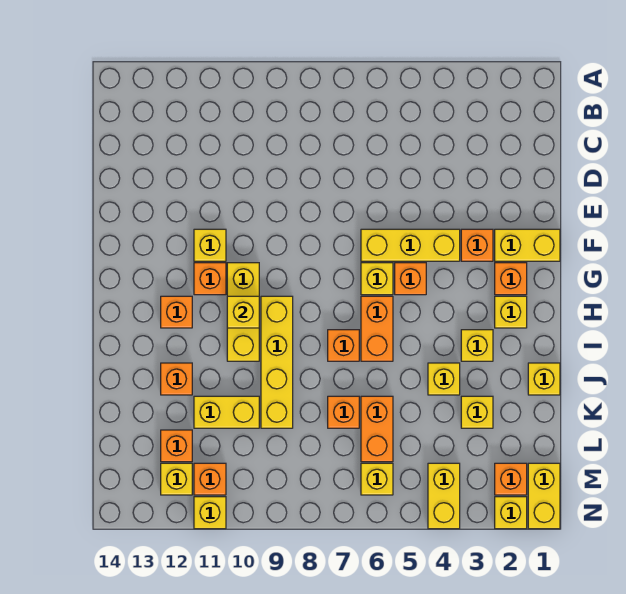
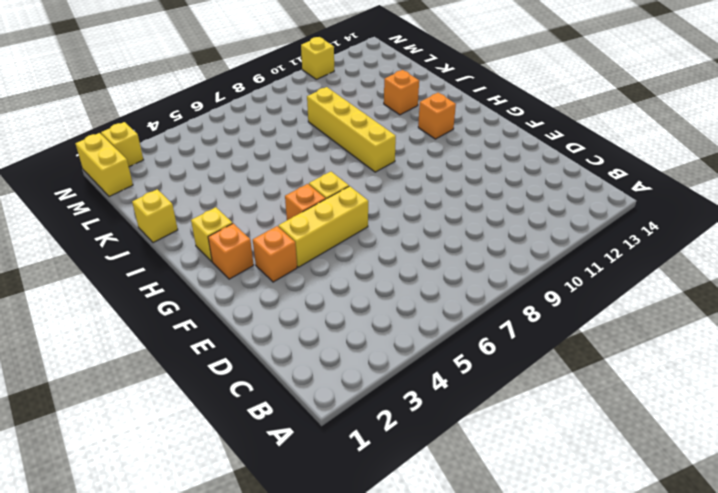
none -> yellow 1x2 brick [495,229,560,261]
none -> yellow 1x1 brick [194,229,226,261]
none -> yellow 1x3 brick [227,263,259,361]
none -> orange 1x1 brick [194,263,226,295]

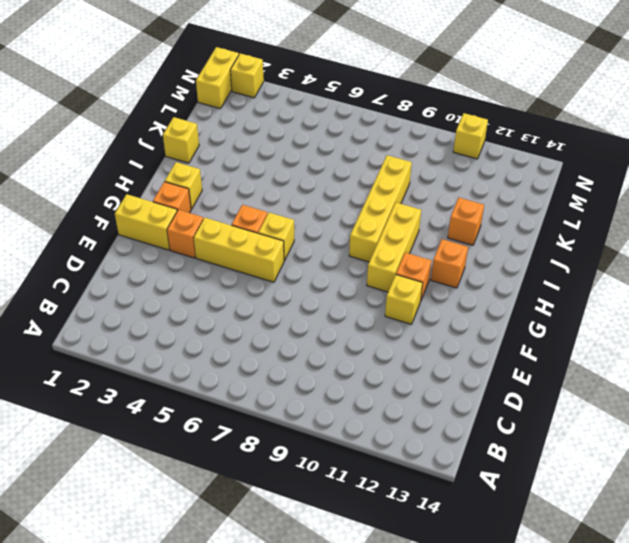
none -> orange 1x2 brick [361,296,393,361]
none -> yellow 1x1 brick [461,330,493,361]
none -> orange 1x1 brick [328,330,359,361]
none -> yellow 1x1 brick [428,363,460,395]

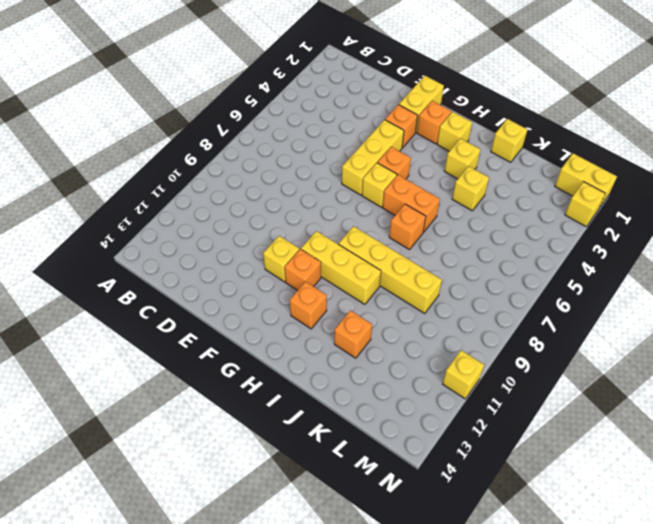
none -> yellow 1x1 brick [461,396,493,428]
none -> orange 1x2 brick [361,396,393,462]
none -> orange 1x1 brick [328,396,359,428]
none -> yellow 1x2 brick [194,396,259,428]

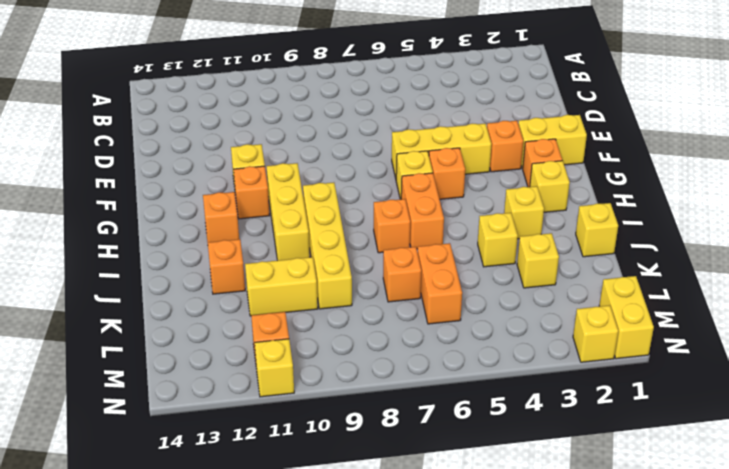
none -> orange 1x1 brick [161,430,192,462]
none -> orange 1x1 brick [495,463,527,495]
none -> yellow 1x2 brick [428,463,460,529]
none -> yellow 1x1 brick [361,463,393,495]

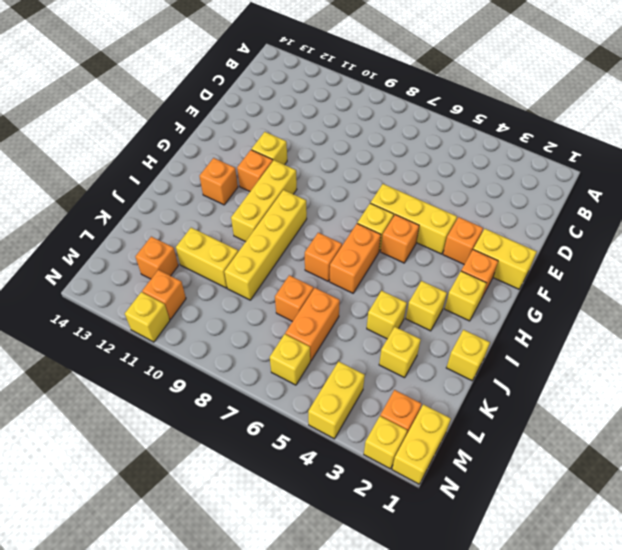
none -> orange 1x1 brick [161,363,192,395]
none -> yellow 1x1 brick [161,463,192,495]
none -> yellow 1x1 brick [227,296,259,328]

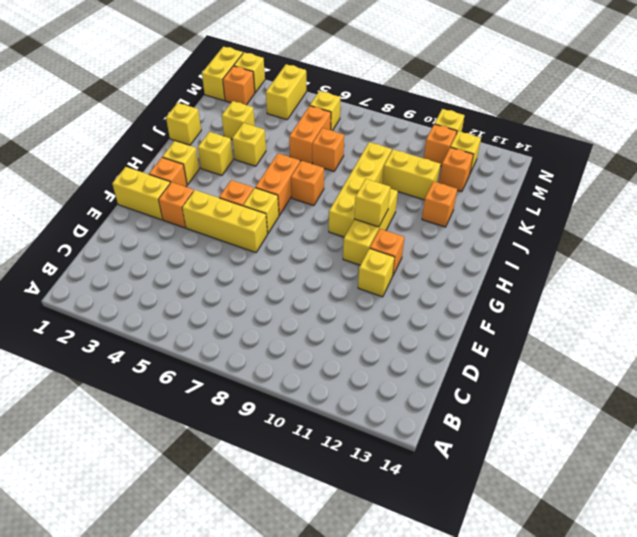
none -> orange 1x1 brick [161,296,192,328]

